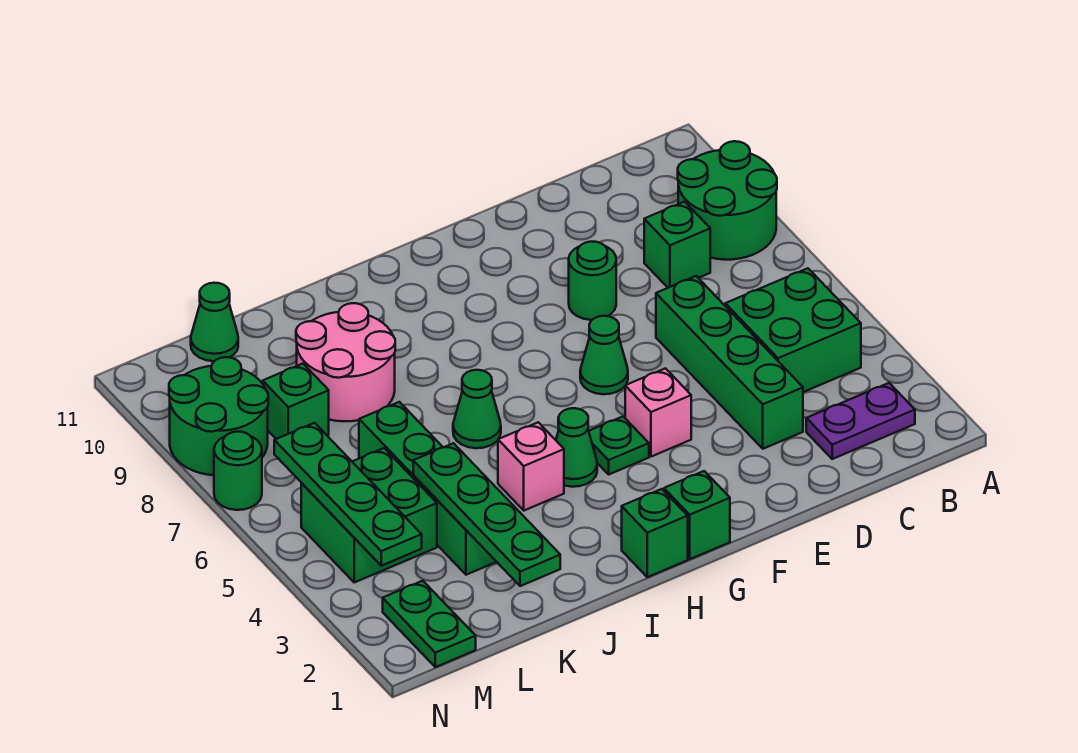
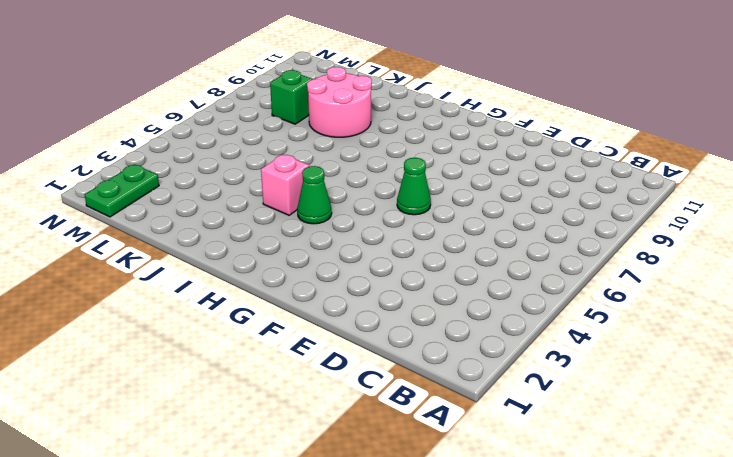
none -> green 2x2 round brick [678,141,777,260]
none -> purple 1x2 plate [806,383,915,459]
none -> green 2x2 brick [725,268,861,392]

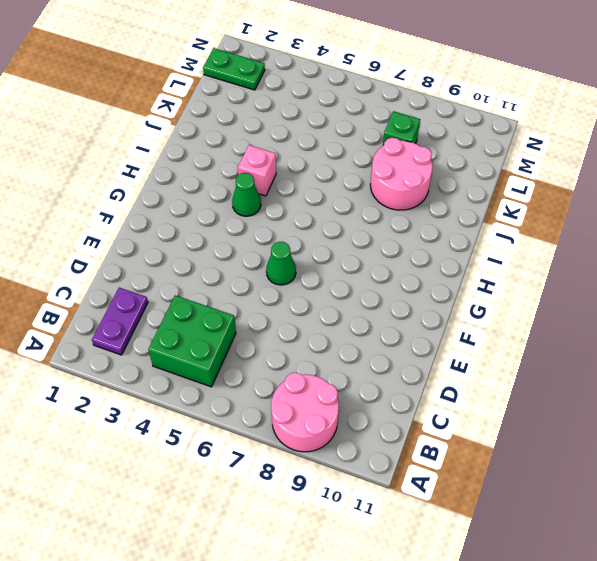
pink 2x2 round brick [271,373,339,452] -> green 2x2 round brick [678,141,777,260]
none -> green 1x1 brick [644,202,710,288]
none -> green 1x4 brick [656,276,803,449]
none -> green 1x1 round brick [569,242,616,320]

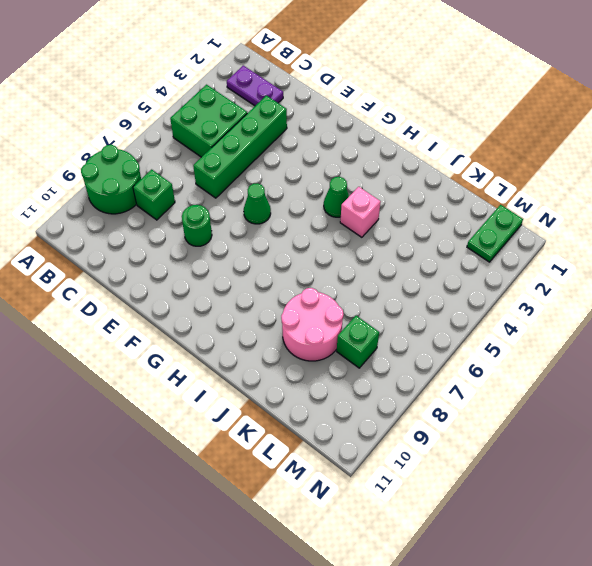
none -> pink 1x1 brick [625,368,691,457]
none -> green 1x1 brick [664,471,730,559]
none -> green 1x1 plate [589,417,649,474]

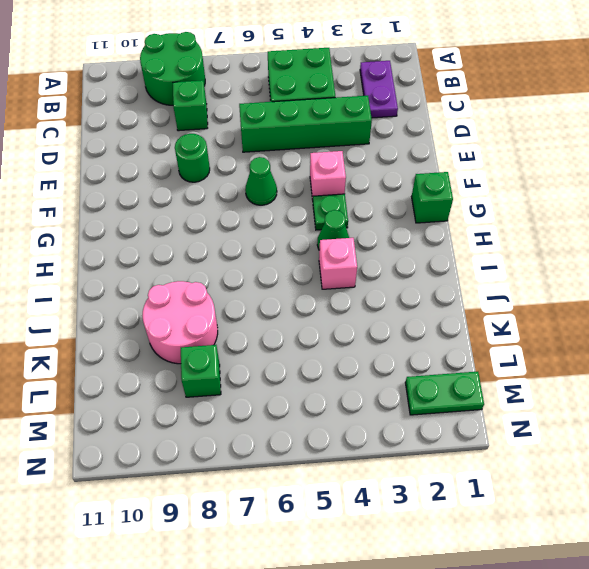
none -> green 1x1 brick [622,489,688,577]
none -> green 1x1 cone [453,370,501,448]
none -> green 1x4 brick [359,402,496,575]

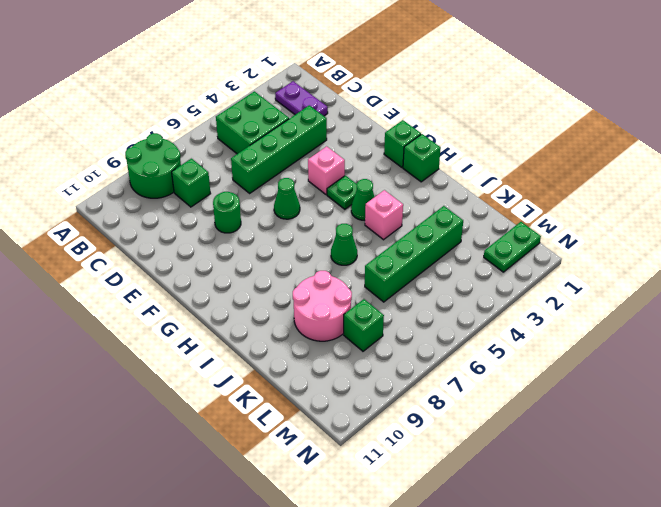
none -> green 2x2 brick [301,448,437,582]
none -> green 1x1 cone [191,283,238,361]
none -> green 2x2 round brick [169,357,268,475]

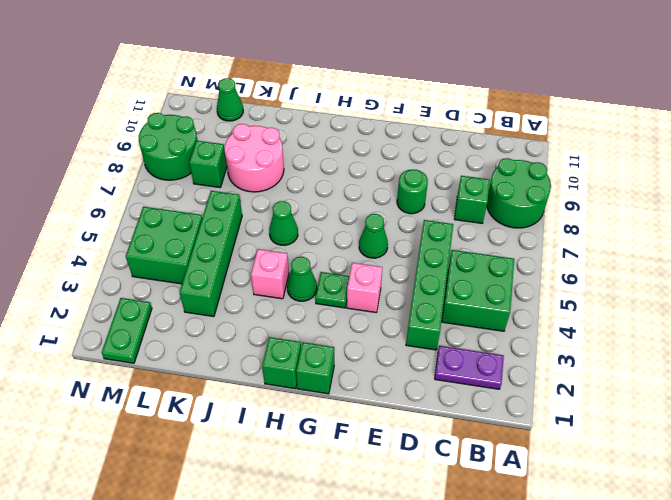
none -> green 1x1 round brick [214,432,262,510]
none -> green 1x4 plate [413,443,560,586]
none -> green 1x4 plate [274,423,422,566]

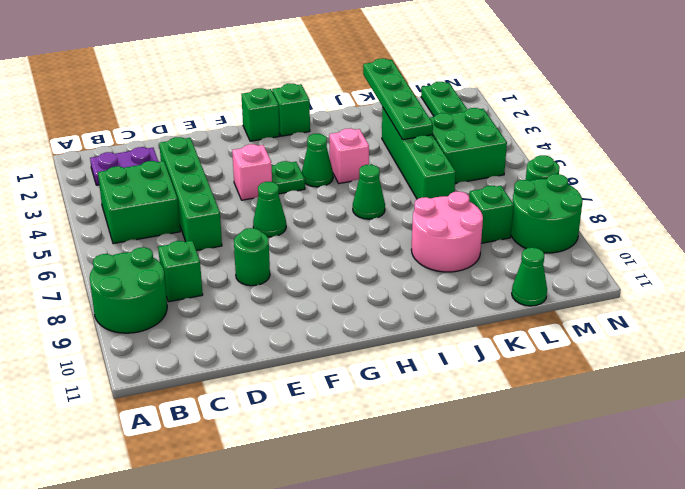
none -> green 1x4 plate [274,423,422,566]

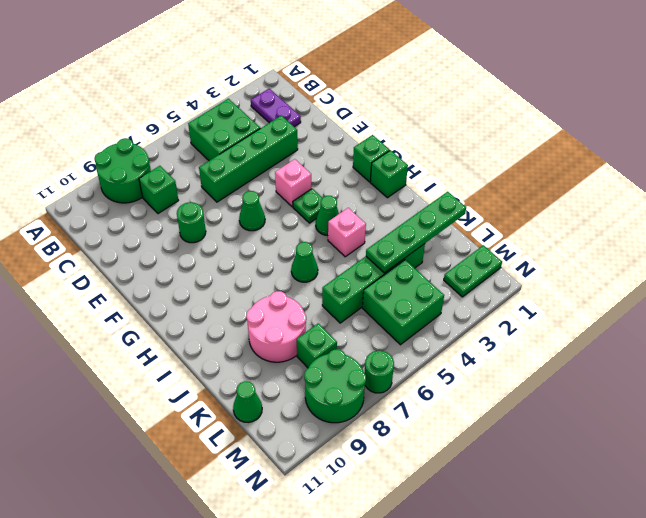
none -> green 1x4 plate [274,423,422,566]

